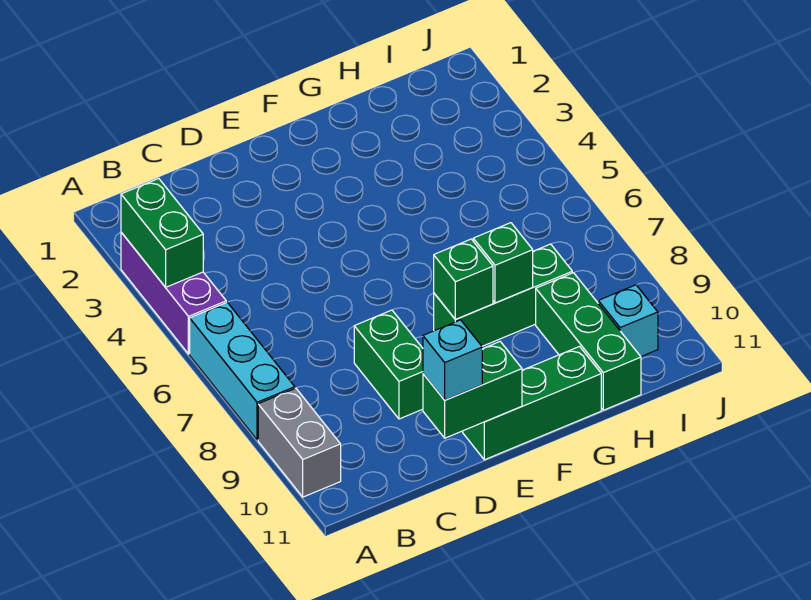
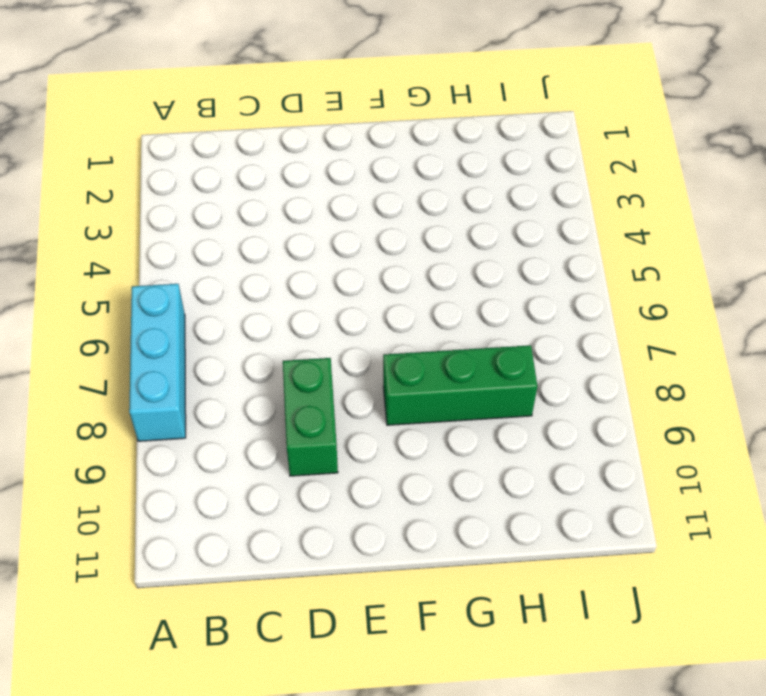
none -> purple 1x3 brick [121,232,226,354]
none -> grey 1x2 brick [258,388,341,497]
none -> green 1x3 brick [463,347,601,460]

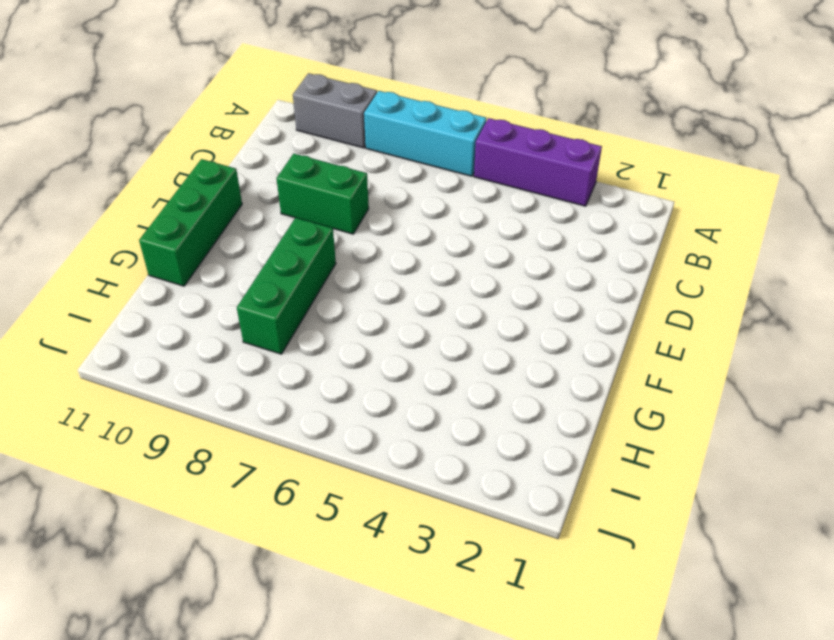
none -> green 1x3 brick [536,273,641,410]
none -> cyan 1x1 brick [598,285,658,356]
none -> green 1x2 brick [121,178,203,287]

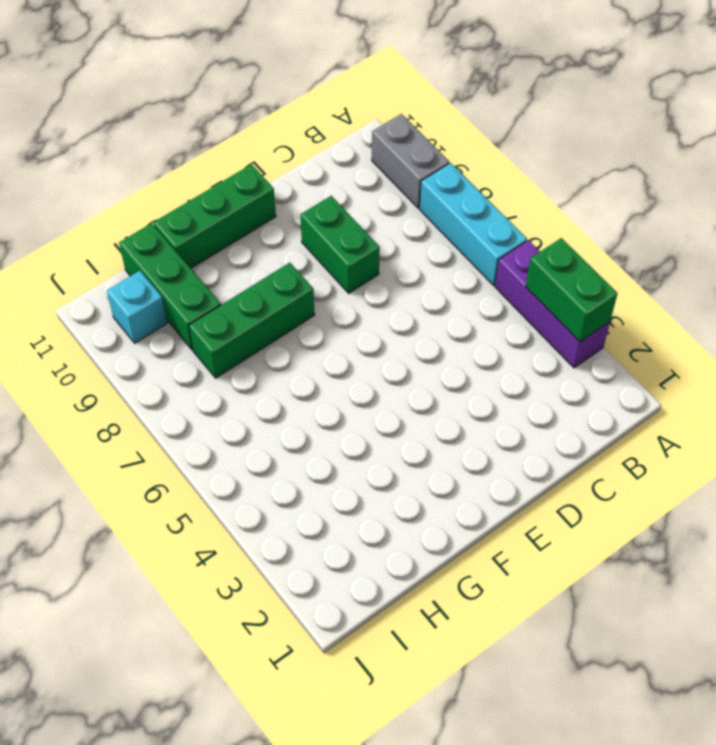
none -> green 1x2 brick [423,342,522,438]
none -> green 1x1 brick [434,239,493,320]
none -> green 1x1 brick [473,223,533,303]

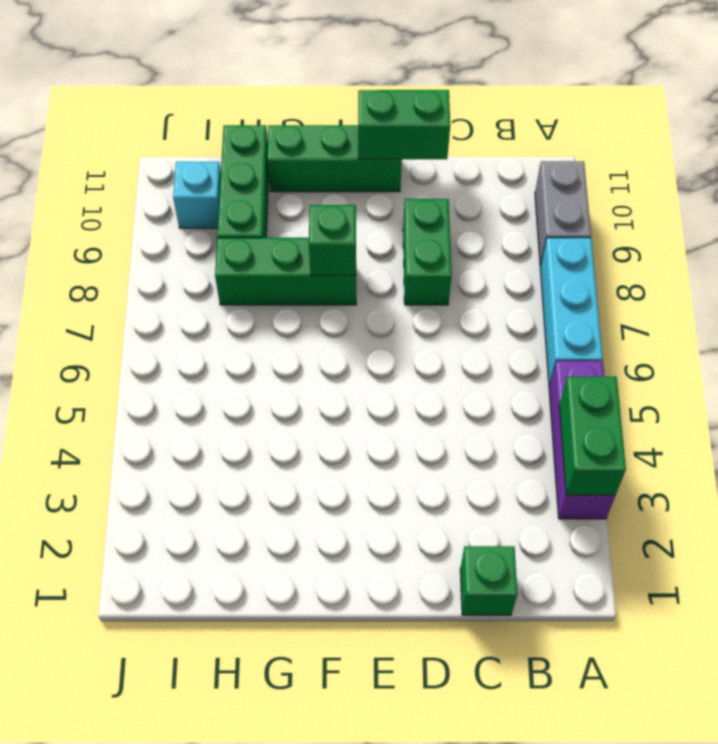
green 1x1 brick [460,546,517,615] -> green 1x1 brick moved to [473,223,533,303]
none -> cyan 1x1 brick [423,320,482,400]

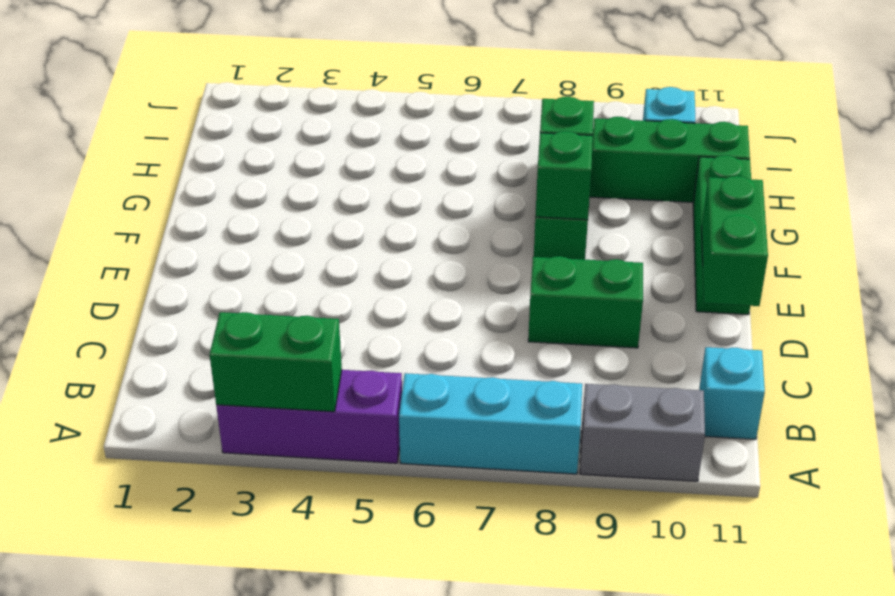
cyan 1x1 brick [699,347,765,439] -> cyan 1x1 brick moved to [423,320,482,400]

